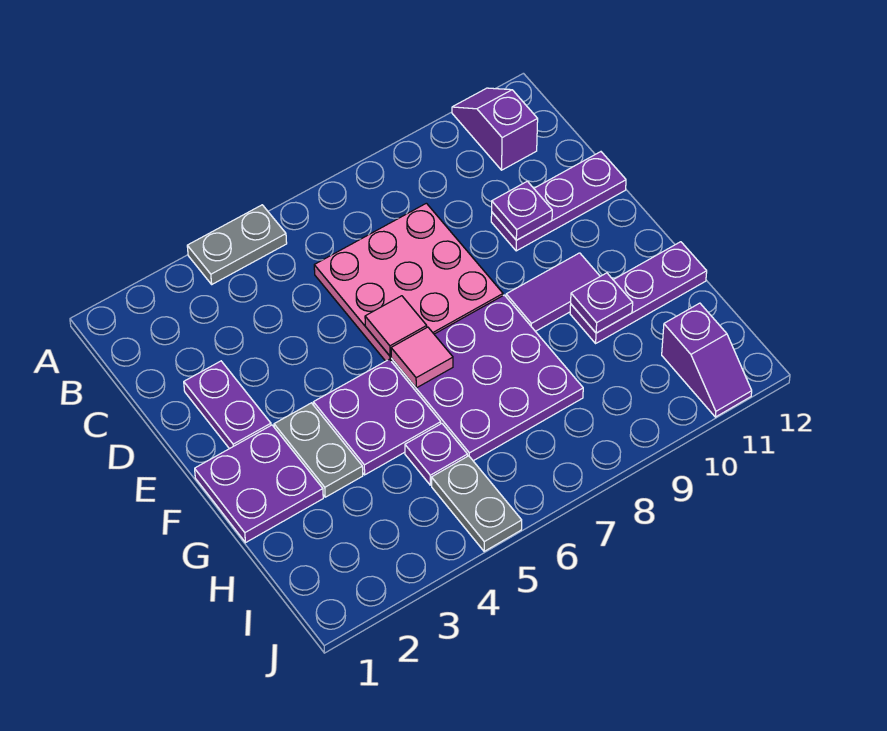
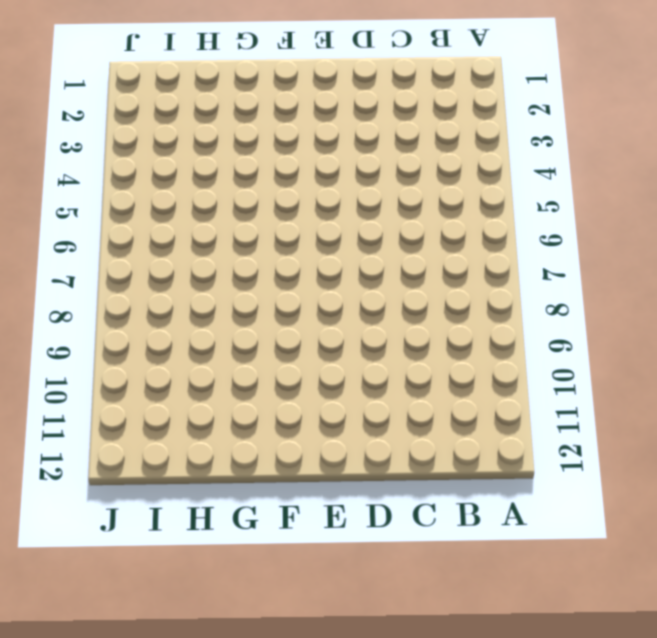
none -> grey 1x2 plate [187,205,287,284]
none -> purple 1x2 slope [452,88,538,170]
none -> pink 3x3 plate [314,203,503,361]

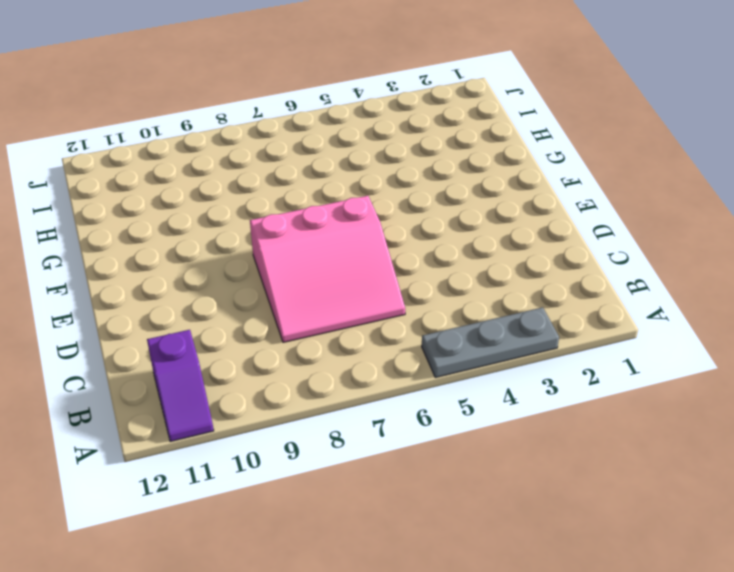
grey 1x3 plate [422,307,559,378] -> grey 1x2 plate [187,205,287,284]
pink 3x3 slope [250,196,405,342] -> pink 3x3 plate [314,203,503,361]
none -> purple 1x2 plate [184,361,271,449]
none -> purple 1x3 plate [491,152,626,251]
none -> purple 2x2 plate [195,425,323,543]

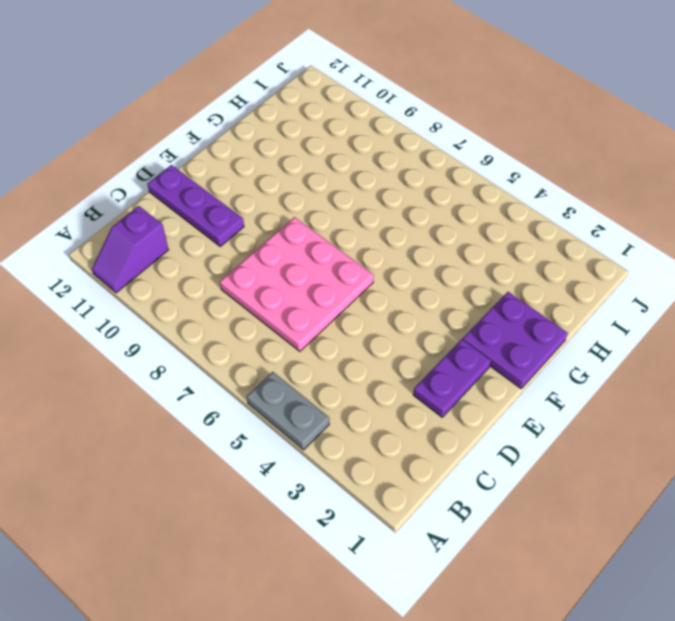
none -> grey 1x2 plate [274,403,363,497]
none -> purple 2x2 plate [313,359,441,475]
none -> purple 3x3 plate [391,295,583,461]

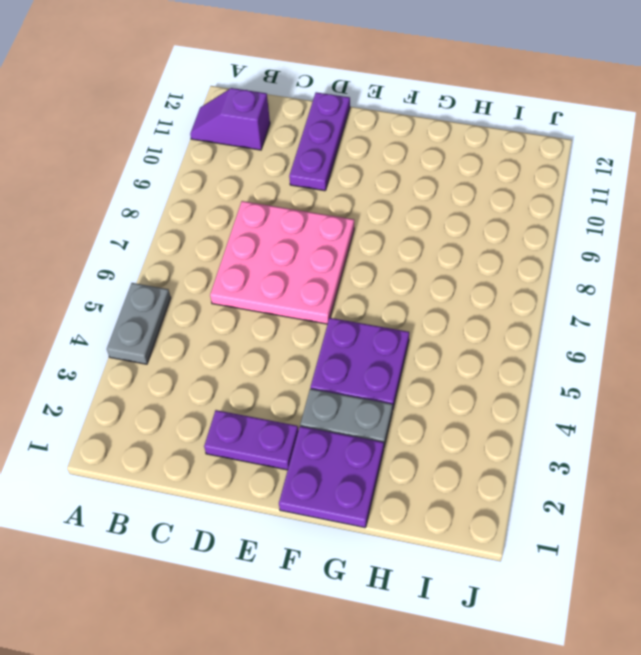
none -> purple 3x3 plate [391,295,583,461]
none -> purple 1x2 tile [506,253,600,331]
none -> purple 1x3 plate [570,242,707,343]

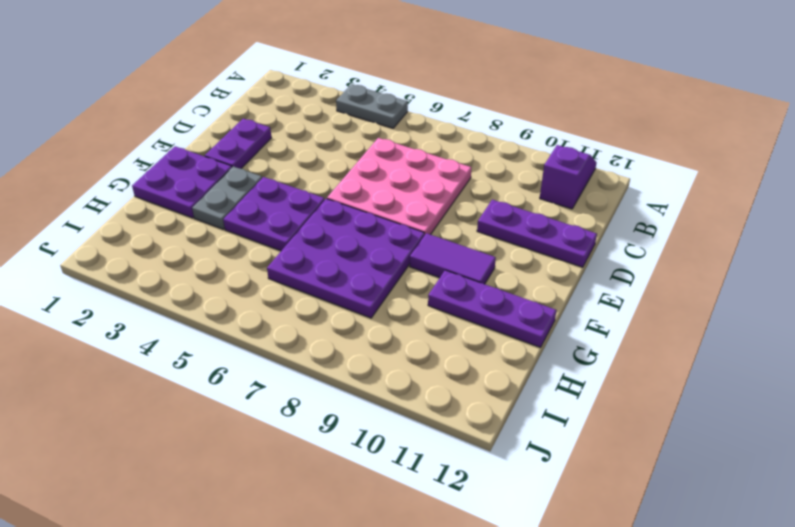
none -> purple 1x1 plate [405,424,468,485]
none -> grey 1x2 plate [432,456,522,551]
none -> purple 1x2 slope [662,303,752,417]

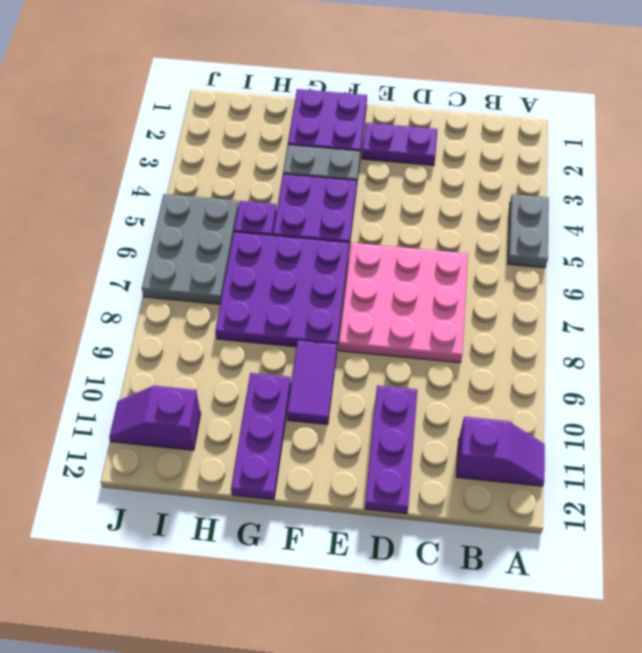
grey 2x3 plate [142,194,238,304] -> grey 1x2 plate [432,456,522,551]
none -> purple 1x1 plate [492,181,552,240]
none -> pink 1x1 tile [365,296,427,356]
none -> pink 1x1 tile [391,327,453,388]

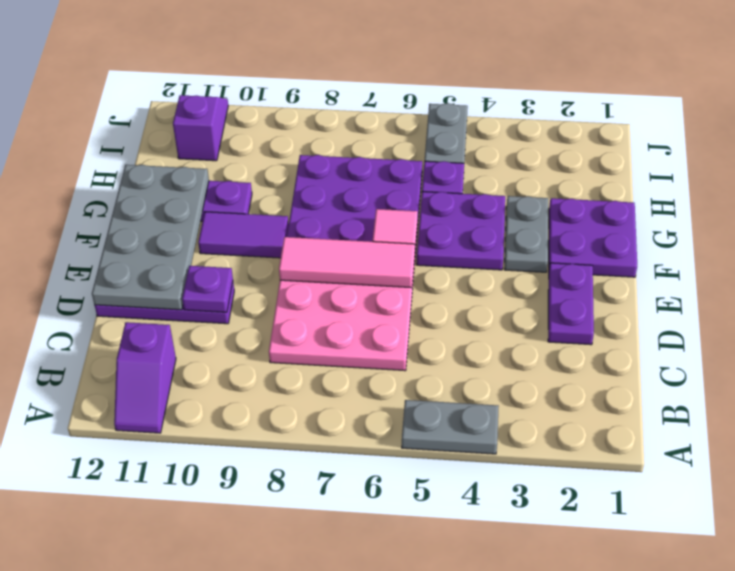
grey 2x4 plate [92,165,209,310] -> none
pink 1x3 tile [279,237,415,288] -> pink 1x1 tile [365,296,427,356]
none -> purple 1x1 plate [571,273,633,333]

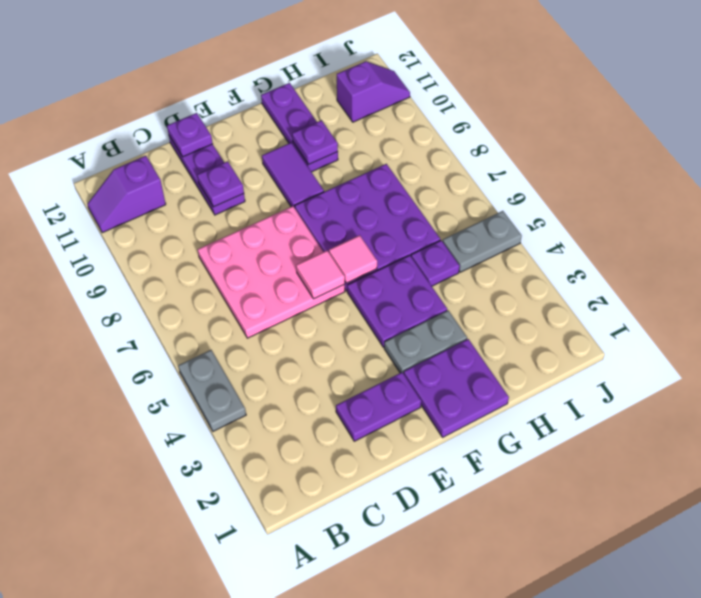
purple 1x1 plate [167,113,213,157] -> none

